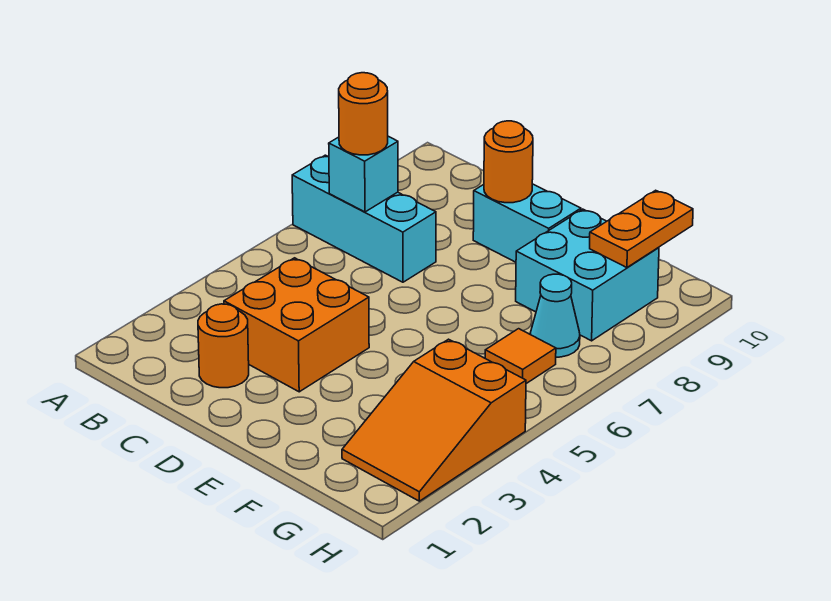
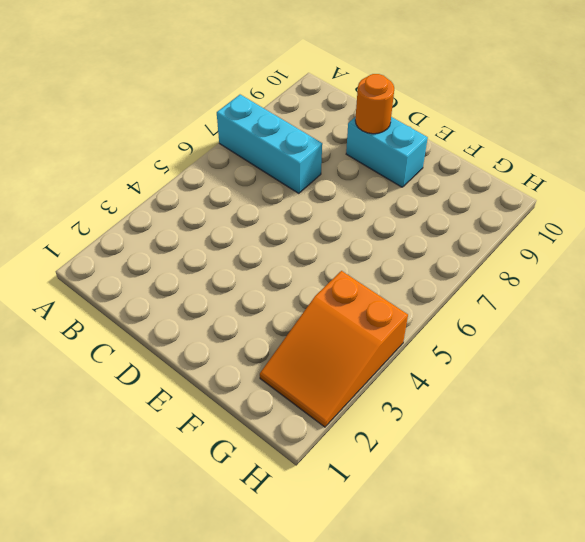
none -> orange 1x1 round brick [198,304,249,388]
none -> orange 2x2 brick [224,258,369,392]
none -> cyan 2x2 brick [516,209,659,341]

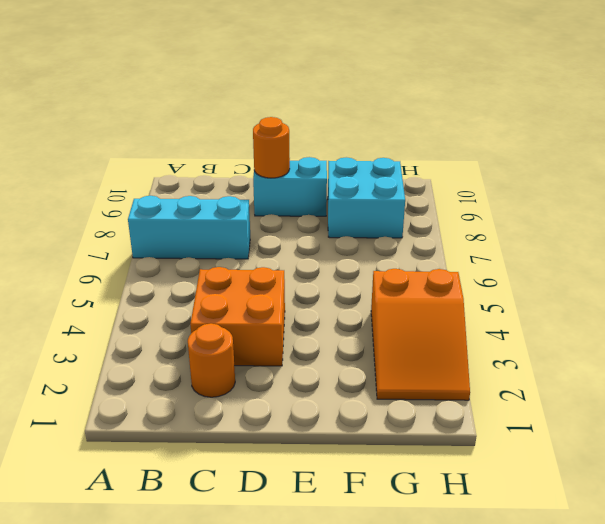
none -> orange 1x1 tile [485,329,556,384]
none -> cyan 1x1 cone [530,274,580,357]
none -> cyan 1x1 brick [329,136,398,212]

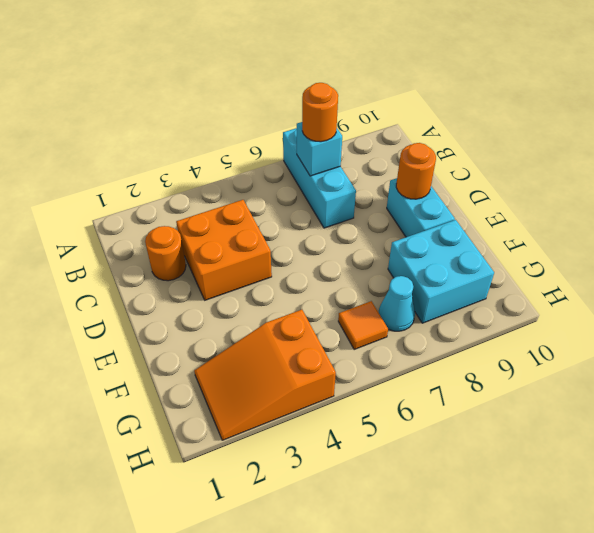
none -> orange 1x2 plate [590,190,693,268]

